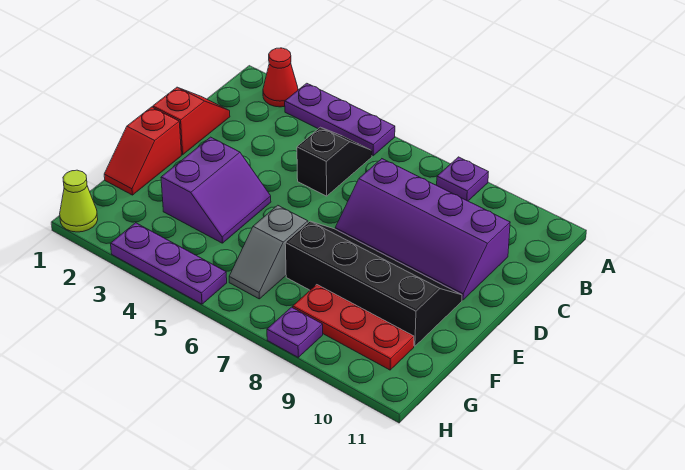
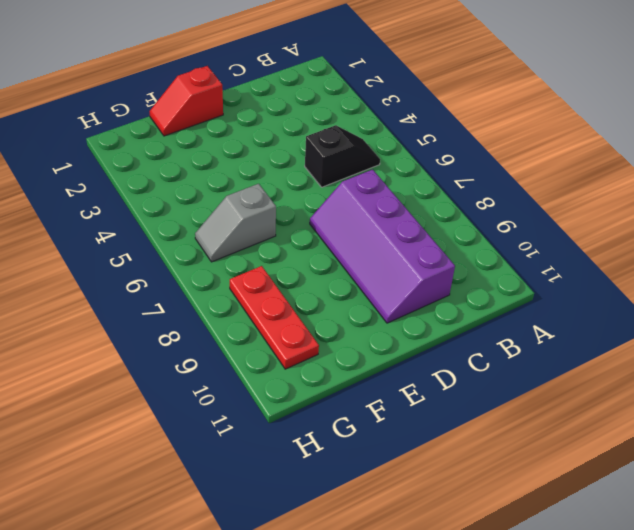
none -> red 1x1 cone [263,48,298,107]
none -> purple 1x3 plate [285,83,395,156]
none -> purple 1x1 plate [437,157,488,201]

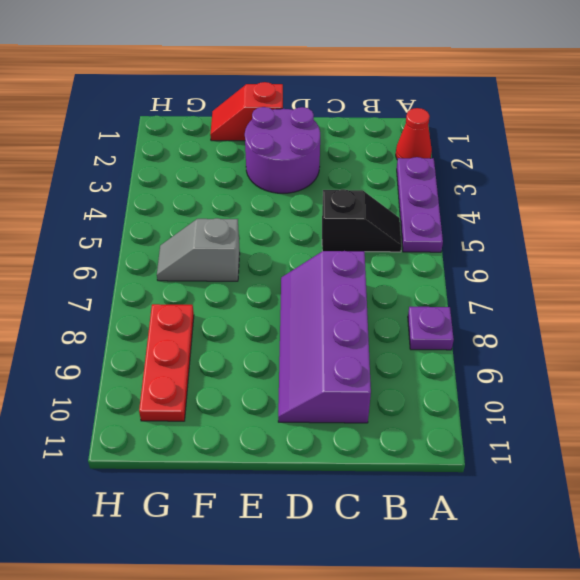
purple 2x2 round brick [245,107,320,193] -> purple 2x2 slope [161,137,271,243]
none -> red 1x2 slope [153,87,230,155]
none -> black 2x4 slope [285,221,462,346]
none -> lime 1x1 cone [60,170,98,232]

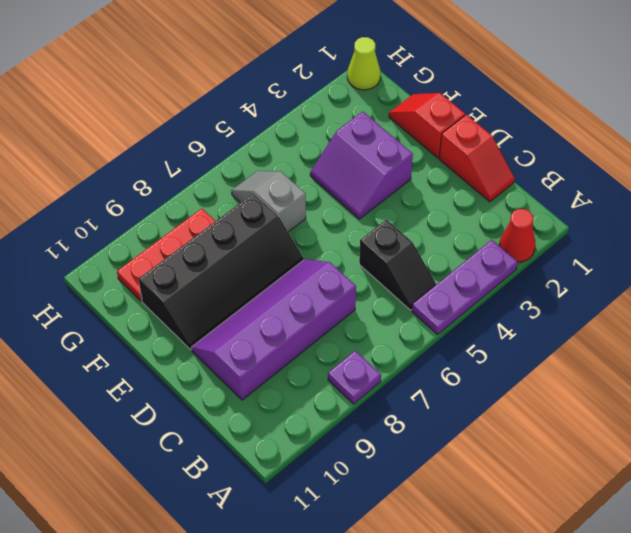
none -> purple 1x3 plate [111,223,227,304]
none -> purple 1x1 plate [267,307,323,357]

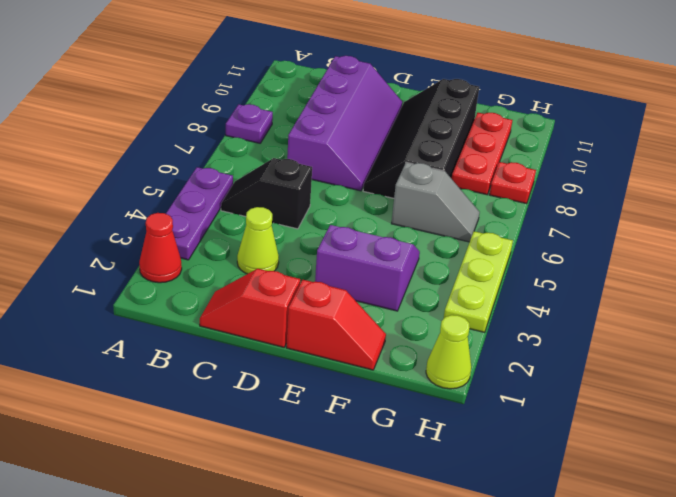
lime 1x1 cone [237,207,279,274] -> none
lime 1x3 plate [444,231,513,332] -> purple 1x3 plate [111,223,227,304]
red 1x1 plate [490,162,536,204] -> purple 1x1 plate [267,307,323,357]

